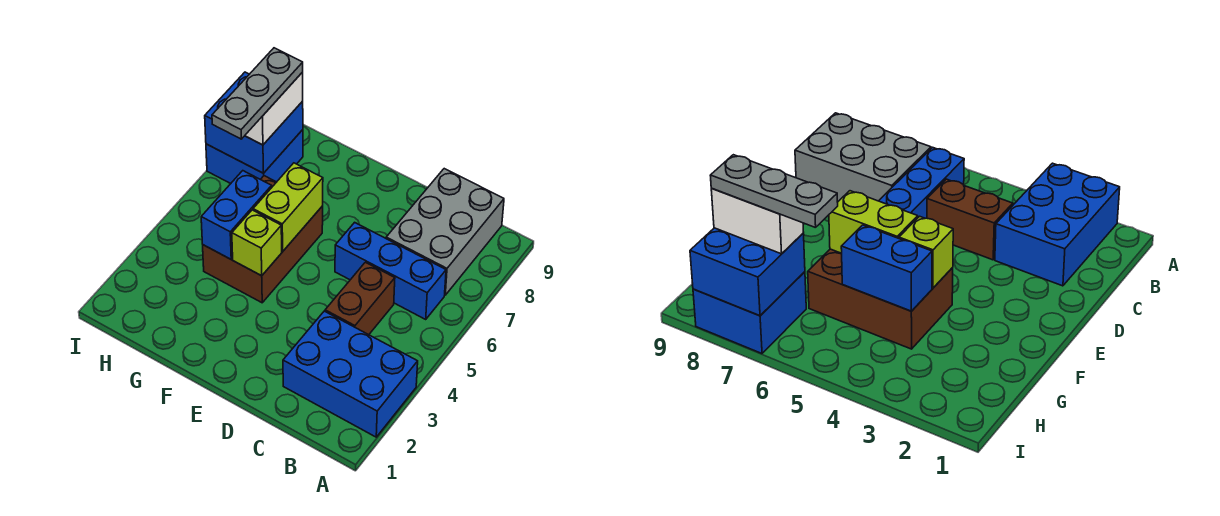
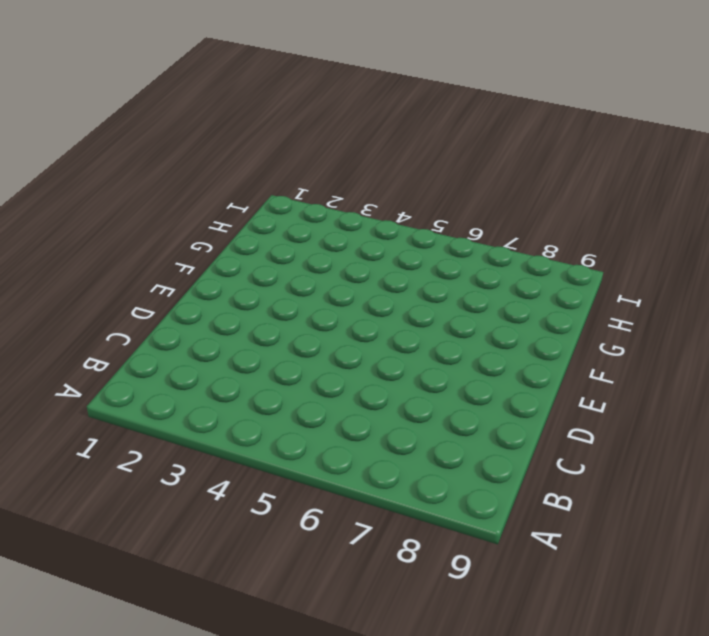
none -> blue 2x3 brick [283,311,418,437]
none -> blue 1x3 brick [335,222,446,319]
none -> grey 2x3 brick [386,169,504,295]

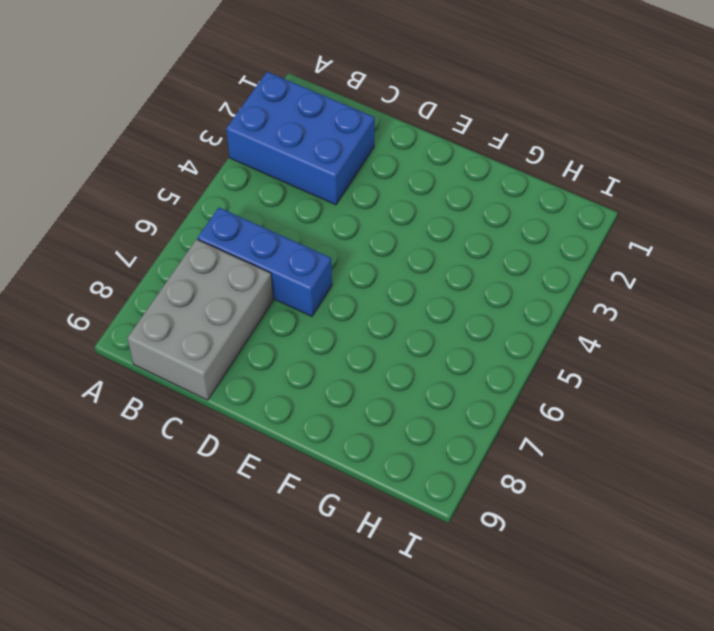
none -> brown 1x2 brick [325,262,395,335]
none -> brown 2x3 brick [203,176,323,303]
none -> blue 2x2 brick [206,130,303,184]

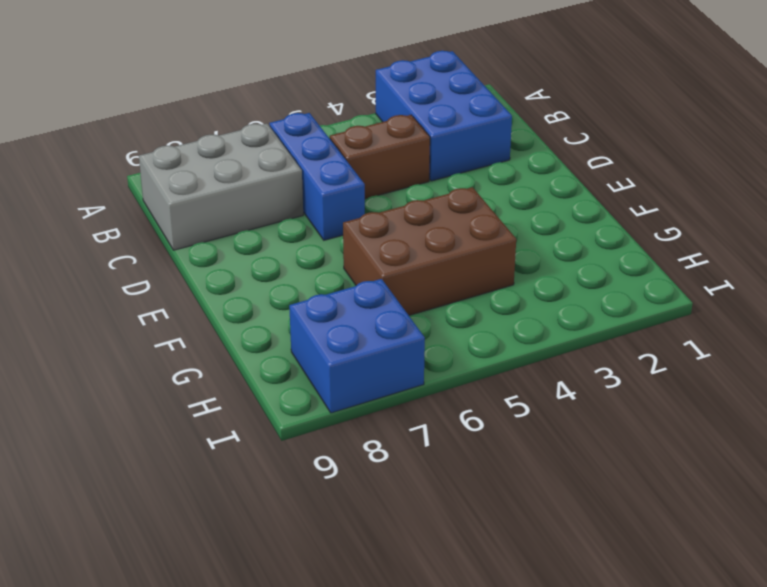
none -> lime 1x1 brick [232,210,282,276]
none -> lime 1x2 brick [253,163,323,252]
none -> blue 1x2 brick [201,171,272,259]

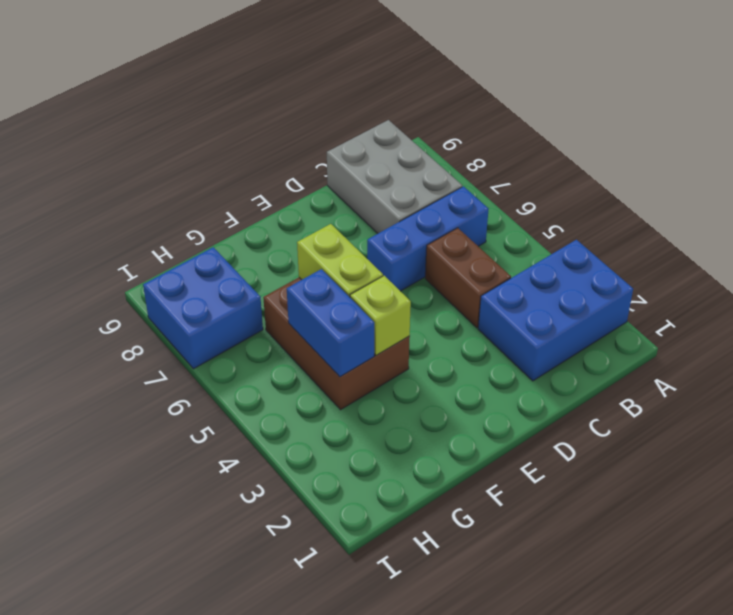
none -> blue 2x2 brick [205,72,303,173]
none -> white 1x2 brick [245,72,303,145]
none -> grey 1x3 plate [212,48,303,139]

